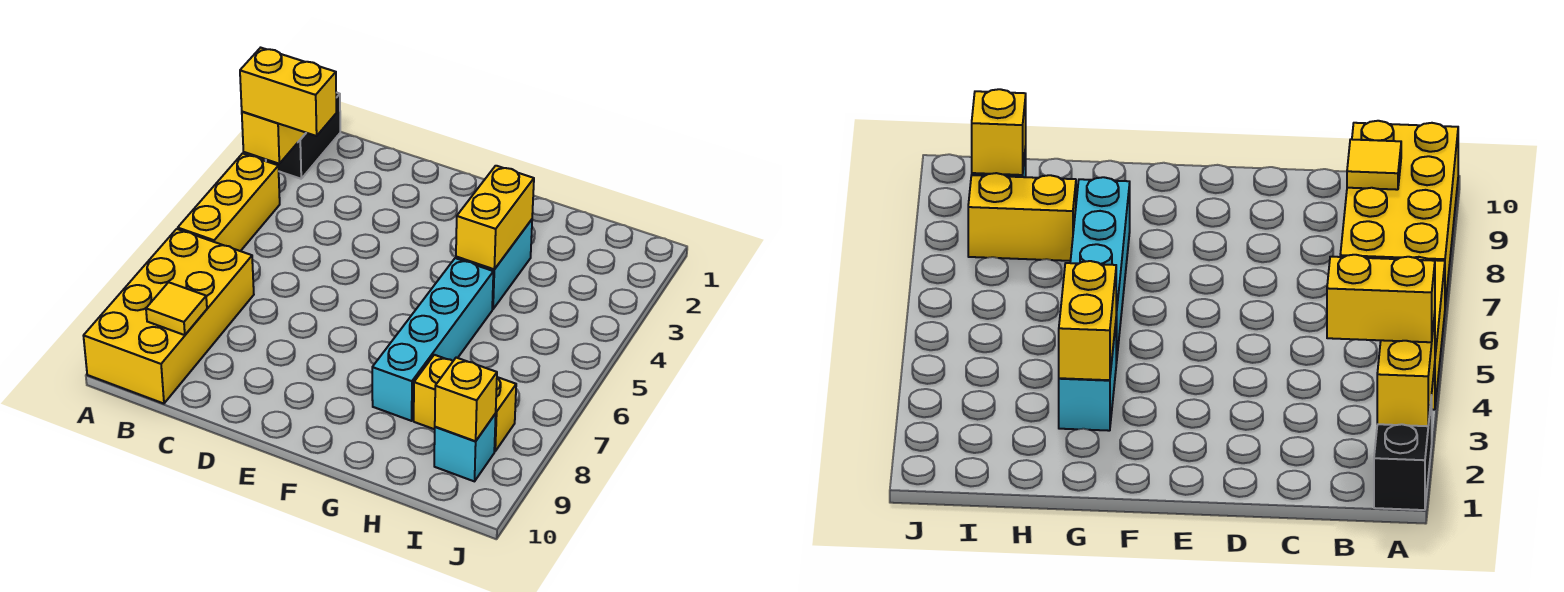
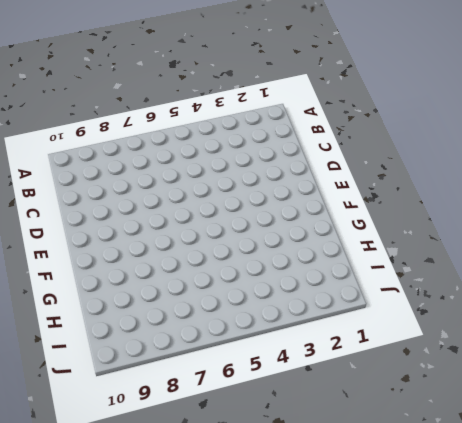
none -> black 1x2 brick [266,93,340,179]
none -> yellow 1x3 brick [178,153,280,251]
none -> yellow 2x4 brick [83,229,254,404]

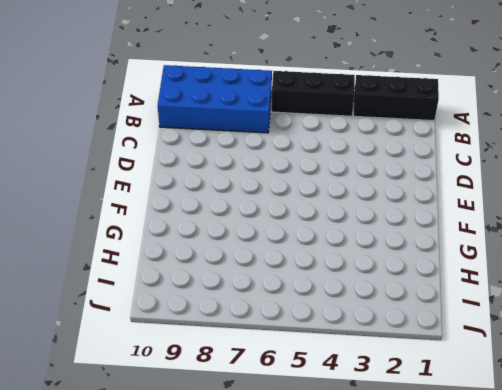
black 1x3 brick [353,75,439,121] -> black 1x2 brick [266,93,340,179]
black 1x3 brick [271,71,355,116] -> yellow 1x3 brick [178,153,280,251]
blue 2x4 brick [158,65,272,133] -> yellow 2x4 brick [83,229,254,404]
none -> cyan 1x2 brick [456,220,532,309]
none -> cyan 1x4 brick [372,258,493,421]
none -> yellow 1x2 brick [414,355,516,451]

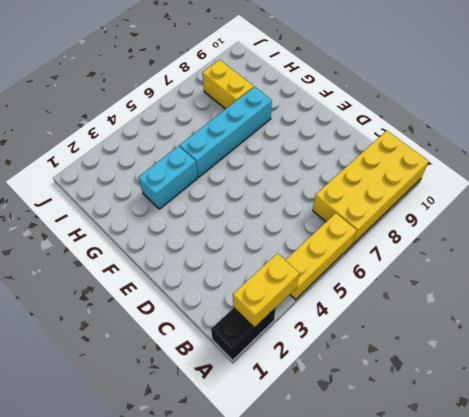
none -> cyan 1x1 brick [434,414,496,481]
none -> yellow 1x1 tile [146,282,207,335]
none -> yellow 1x2 brick [456,166,534,269]

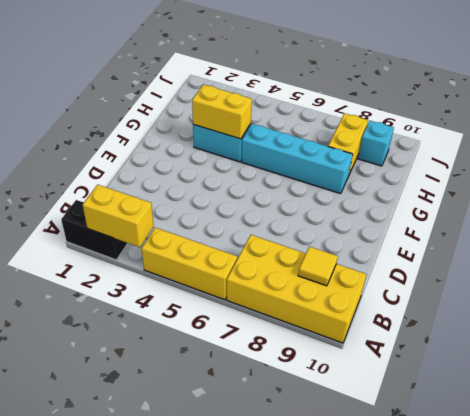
none -> yellow 1x1 brick [435,358,497,441]
none -> yellow 1x2 brick [240,48,336,136]

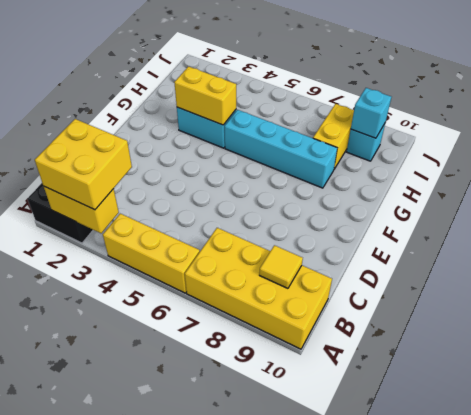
yellow 2x2 brick [35,119,132,210] -> yellow 1x2 brick [240,48,336,136]
cyan 1x1 brick [351,88,391,138] -> yellow 1x1 brick [435,358,497,441]

